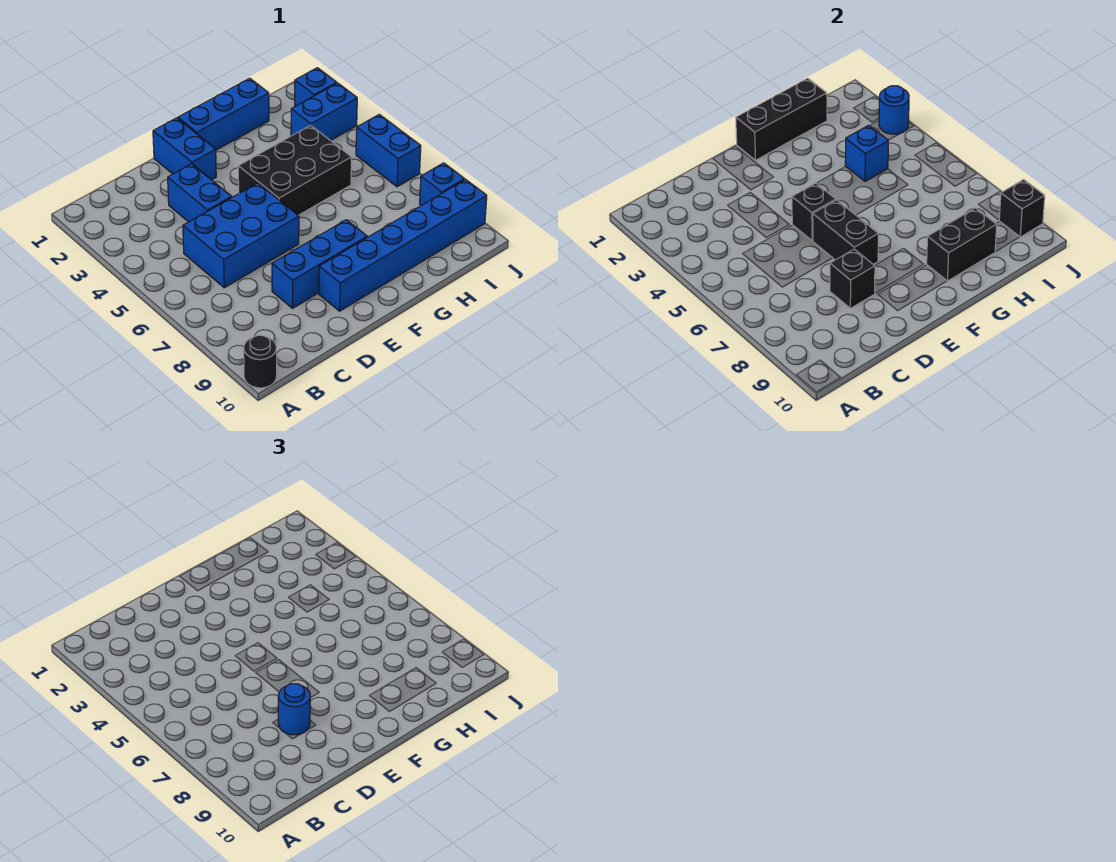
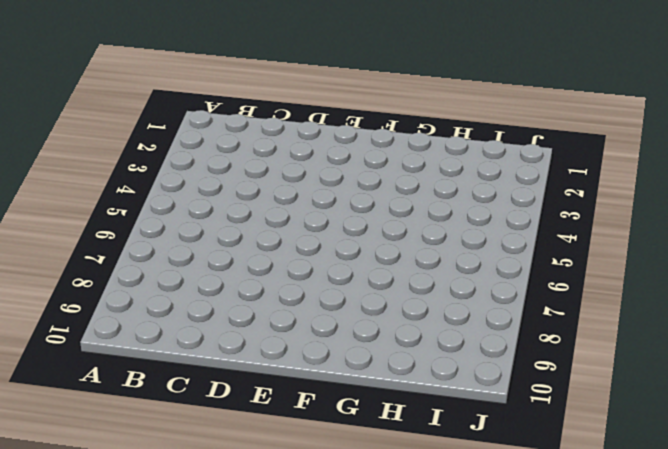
none -> black 1x1 round brick [244,335,277,388]
none -> blue 2x3 brick [183,183,299,288]
none -> blue 1x2 brick [168,164,232,222]

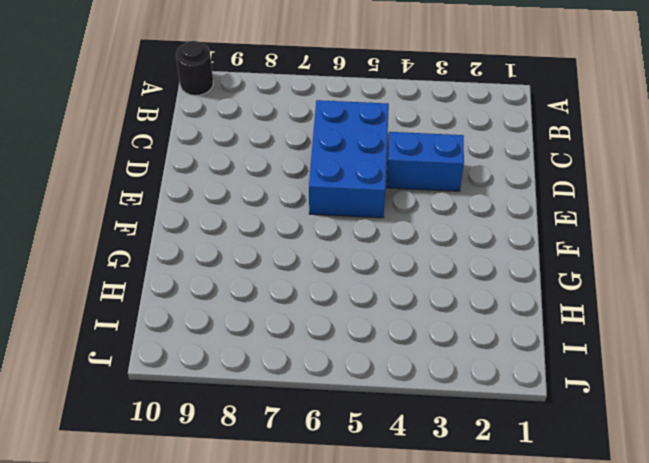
none -> blue 1x3 brick [272,220,367,308]
none -> blue 1x2 brick [153,118,216,180]
none -> blue 1x6 brick [319,180,487,311]

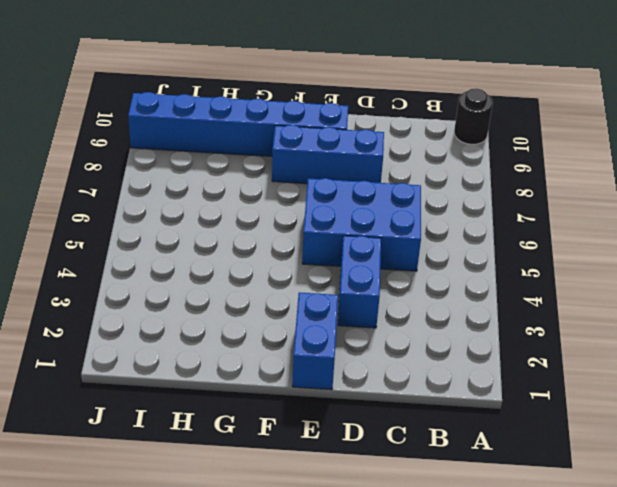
none -> blue 1x3 brick [178,78,269,150]
none -> black 2x3 brick [238,125,352,215]
none -> blue 1x2 brick [291,83,357,141]

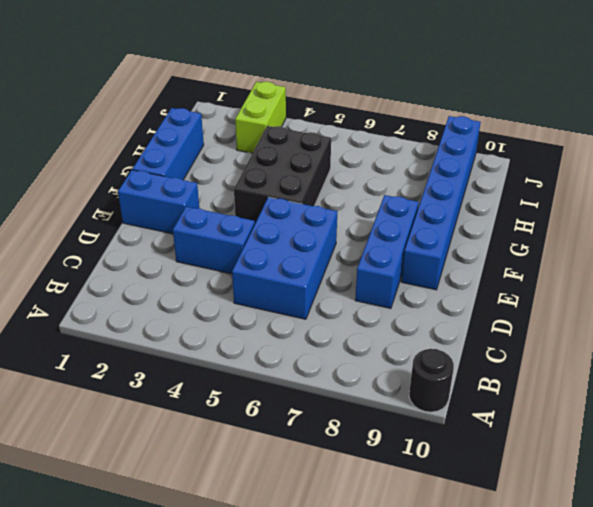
lime 1x2 brick [235,82,286,153] -> blue 1x2 brick [291,83,357,141]
none -> blue 1x1 brick [295,68,337,106]
none -> blue 1x2 brick [356,114,421,187]
none -> blue 1x1 brick [420,163,465,205]

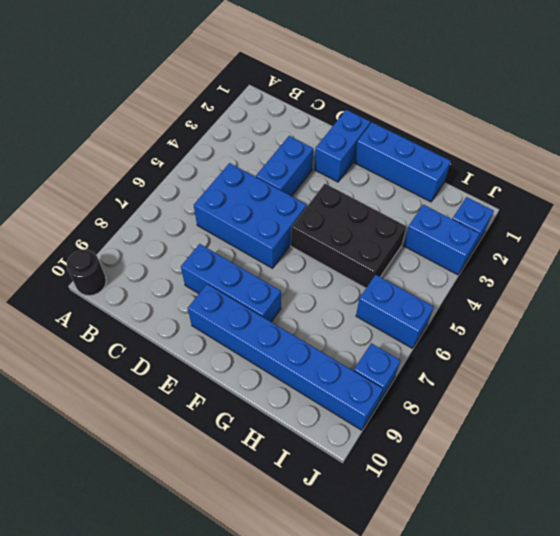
blue 1x2 brick [356,275,434,348] -> blue 1x2 brick turned to [356,114,421,187]
none -> black 1x1 brick [830,249,875,308]
none -> black 1x1 brick [792,183,836,241]
none -> black 1x2 brick [813,200,878,264]

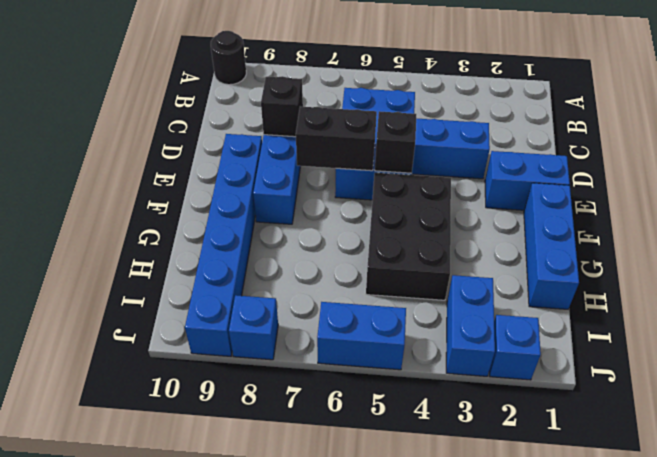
none -> black 1x3 brick [736,78,827,160]
none -> black 1x2 brick [927,208,997,281]
none -> blue 1x1 brick [845,125,888,181]

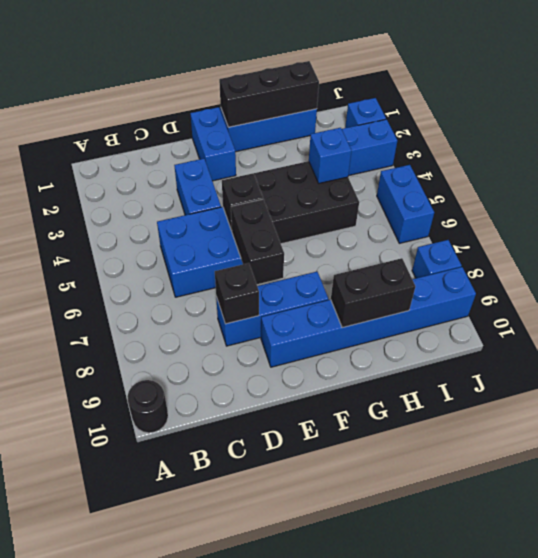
none -> blue 1x1 round brick [879,86,909,134]
none -> black 1x1 brick [999,180,1045,237]
none -> blue 1x1 round brick [278,684,310,735]

